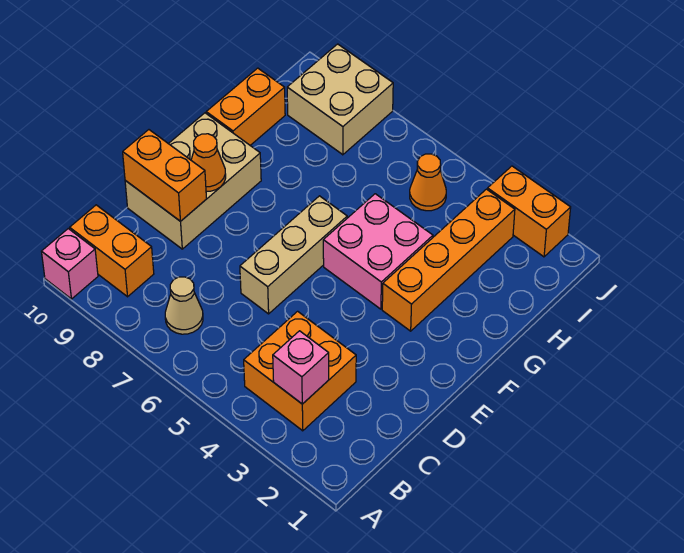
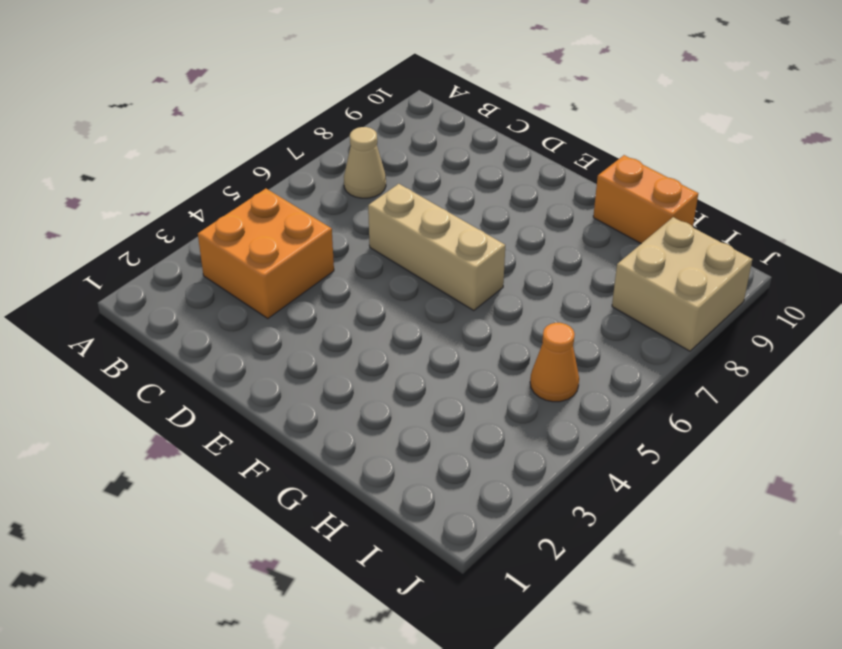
none -> pink 1x1 brick [41,229,98,299]
none -> orange 1x2 brick [70,205,154,297]
none -> tan 2x3 brick [125,113,261,249]

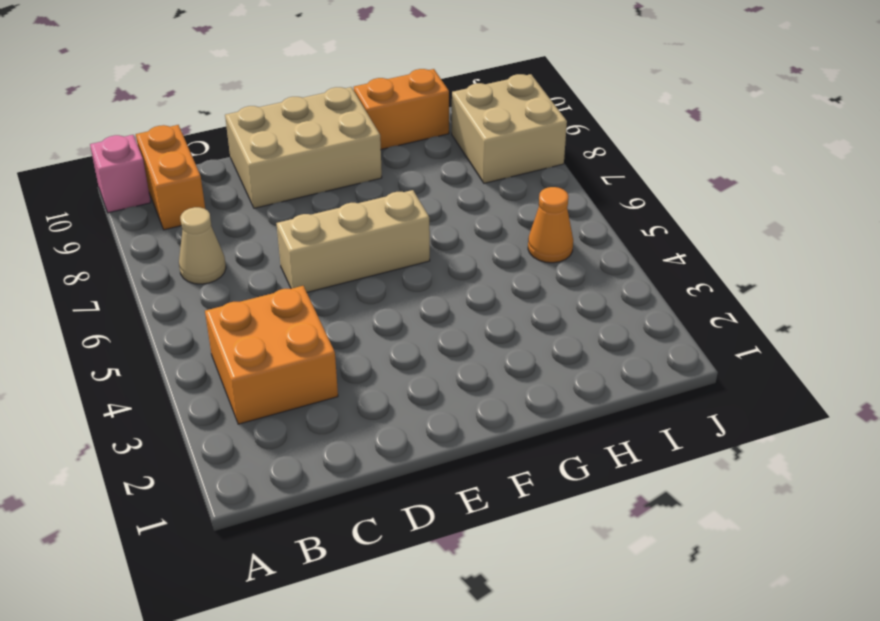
none -> orange 1x4 brick [382,189,515,331]
none -> pink 2x2 brick [323,194,433,309]
none -> orange 1x2 brick [487,166,571,257]

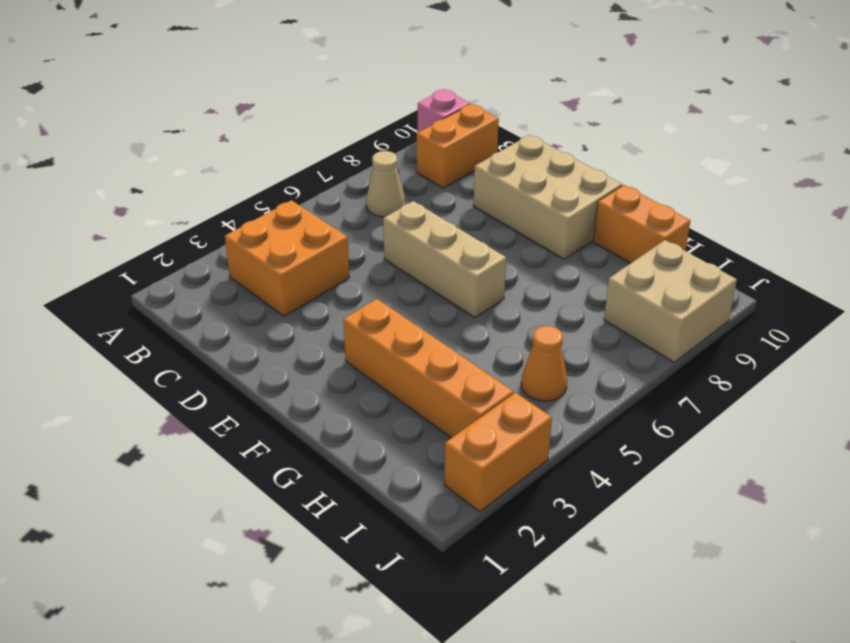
none -> pink 2x2 brick [323,194,433,309]
none -> pink 1x1 brick [273,331,329,404]
none -> orange 1x2 brick [123,130,206,221]

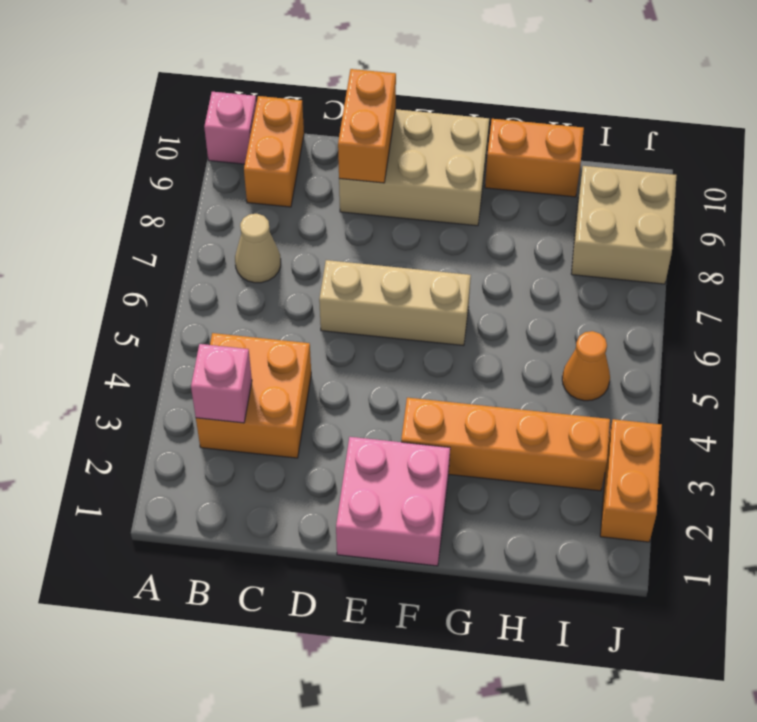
pink 2x2 brick [336,437,450,566] -> pink 2x2 brick moved to [323,194,433,309]
none -> orange 1x1 cone [191,134,226,192]

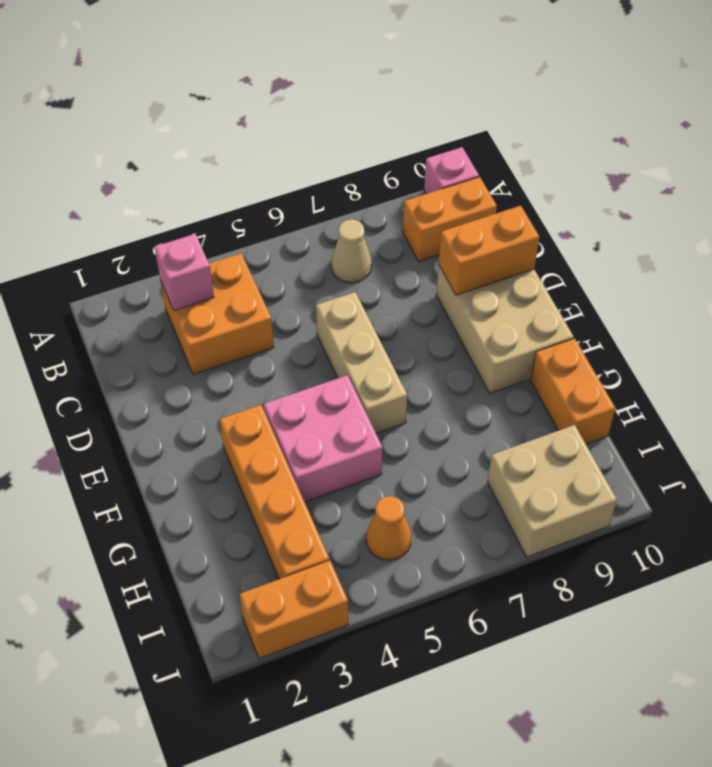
none -> orange 1x1 cone [191,134,226,192]

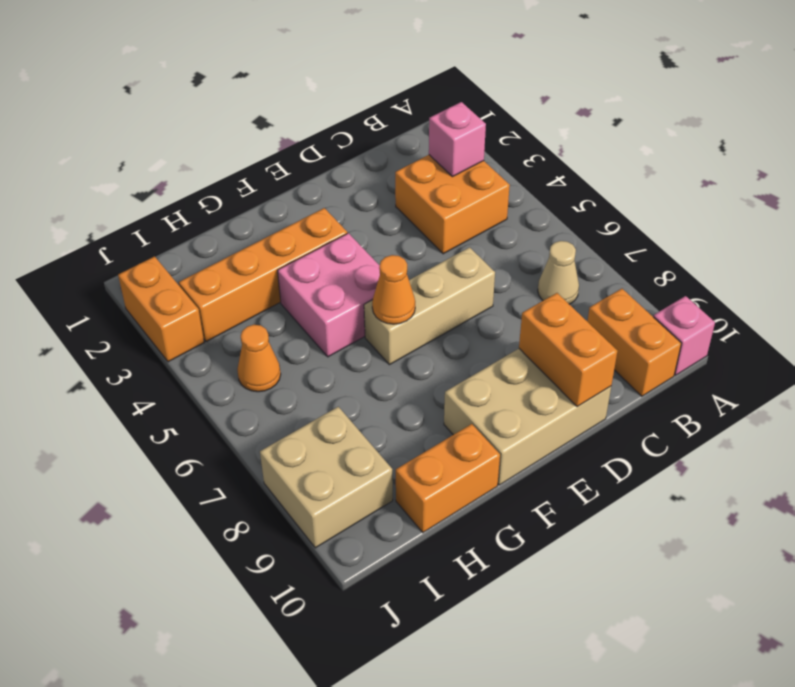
orange 1x1 cone [372,255,415,324] -> orange 1x1 cone moved to [191,134,226,192]

